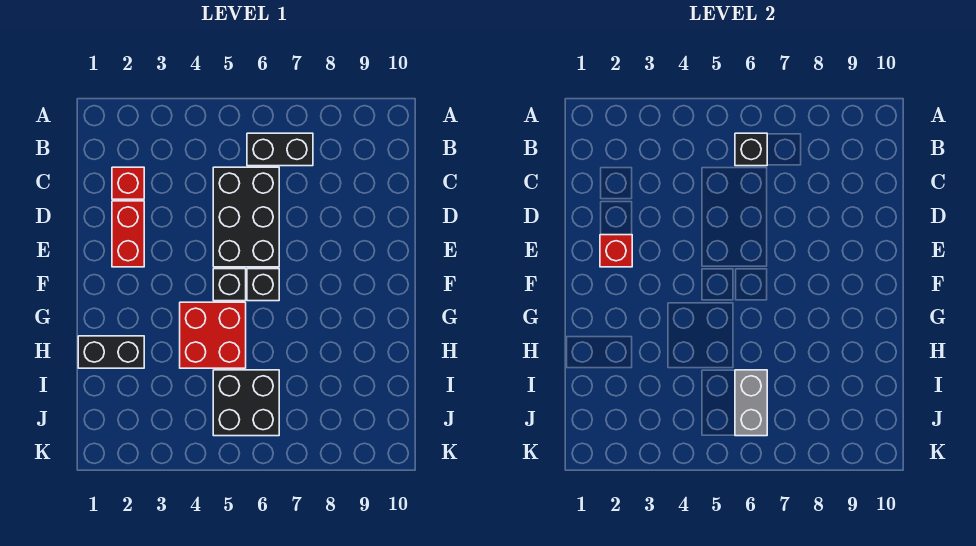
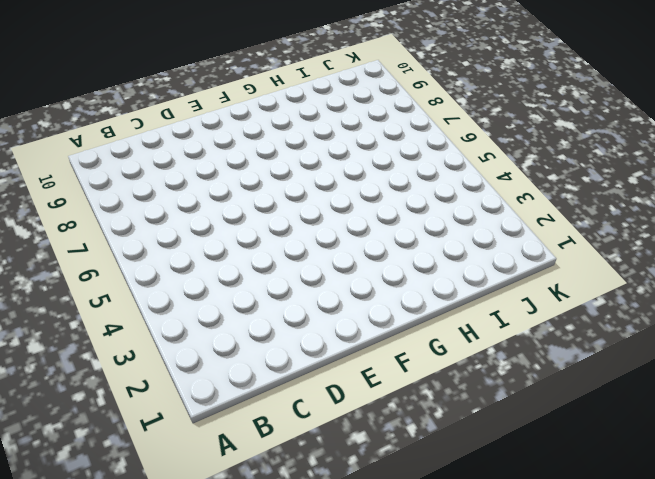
none -> black 1x2 brick [247,133,313,166]
none -> red 1x1 brick [112,167,144,199]
none -> black 2x3 brick [213,167,279,267]

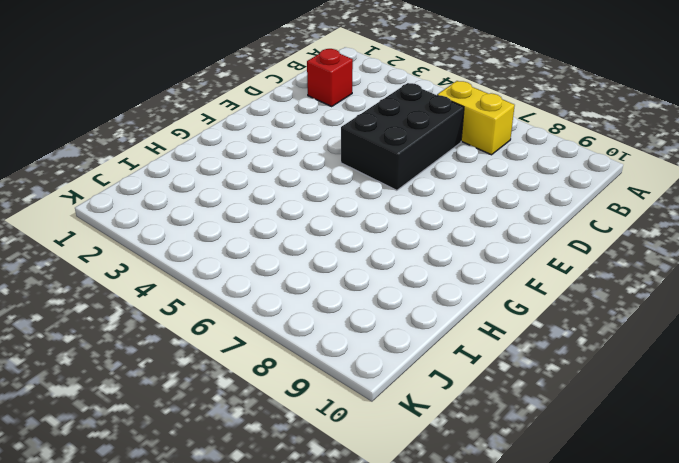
yellow 1x2 brick [437,81,515,155] -> black 1x2 brick [247,133,313,166]
none -> red 1x2 brick [112,201,144,267]
none -> black 1x1 brick [213,269,246,301]
none -> black 1x1 brick [247,269,279,301]

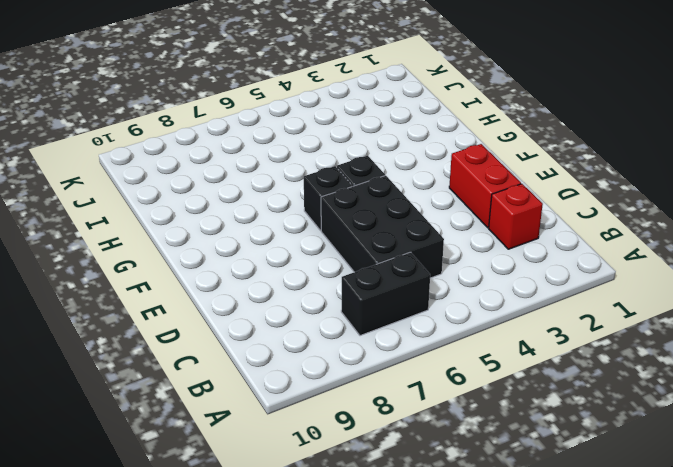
none -> red 2x2 brick [180,302,246,368]
none -> black 1x2 brick [78,336,144,368]
none -> black 2x2 brick [213,370,279,436]

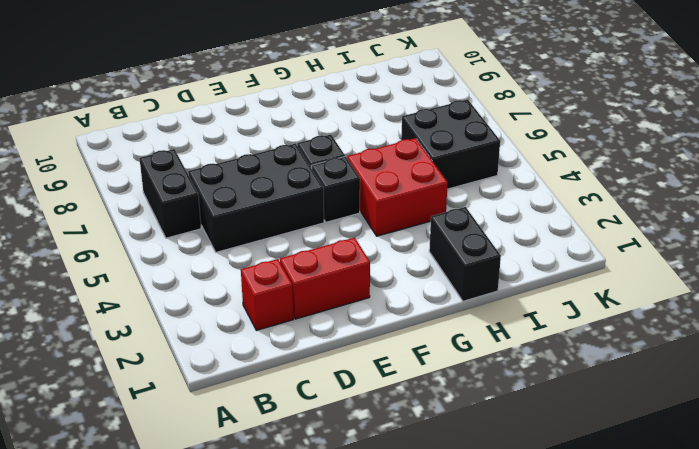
none -> black 1x1 brick [735,133,767,166]
none -> red 1x1 brick [600,235,632,267]
none -> grey 1x2 brick [735,370,767,436]

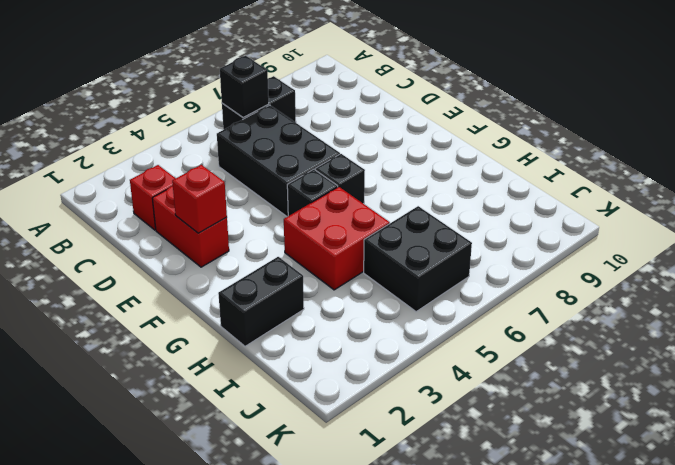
none -> grey 1x2 brick [735,370,767,436]

